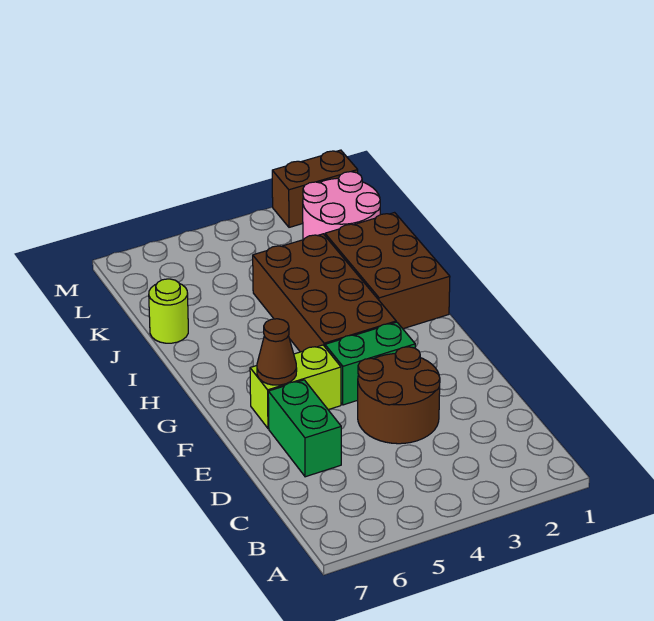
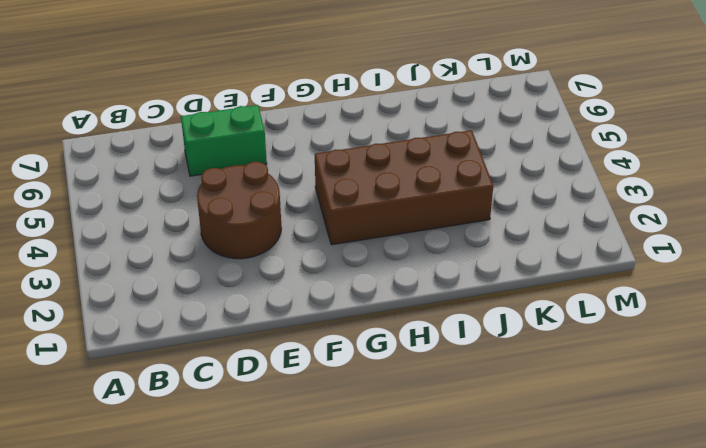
none -> green 1x2 brick [325,322,415,405]
none -> lime 1x2 brick [250,345,341,429]

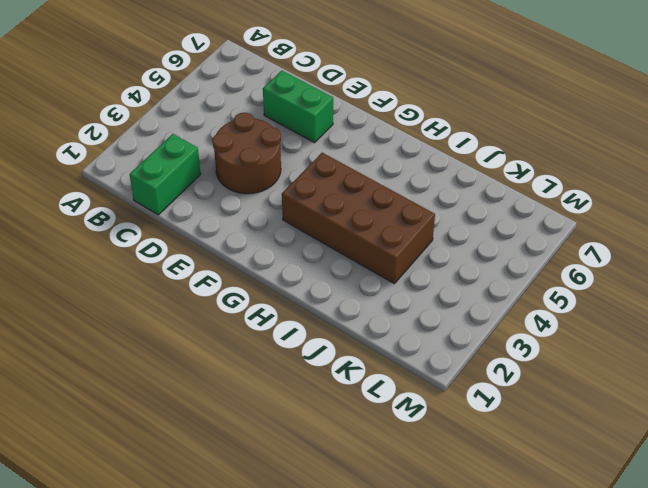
green 1x2 brick [130,134,201,215] -> green 1x2 brick moved to [325,322,415,405]
none -> lime 1x2 brick [250,345,341,429]
none -> brown 2x3 brick [325,213,450,329]

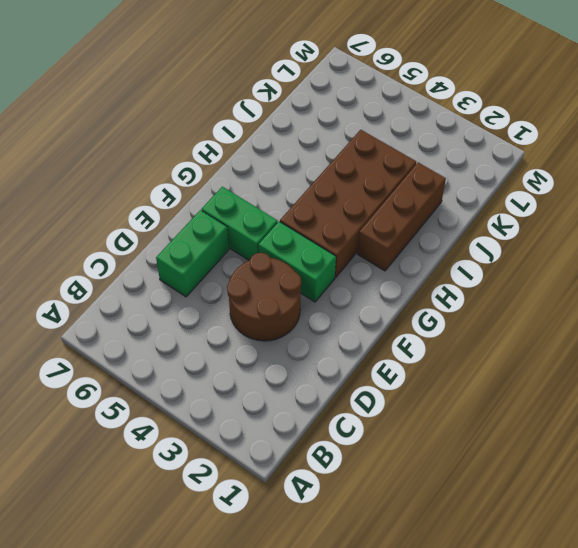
green 1x2 brick [202,187,278,260] -> lime 1x2 brick [250,345,341,429]
brown 1x3 brick [357,163,446,271] -> brown 2x3 brick [325,213,450,329]
none -> lime 1x1 round brick [149,279,188,343]
none -> pink 2x2 round brick [303,172,380,240]

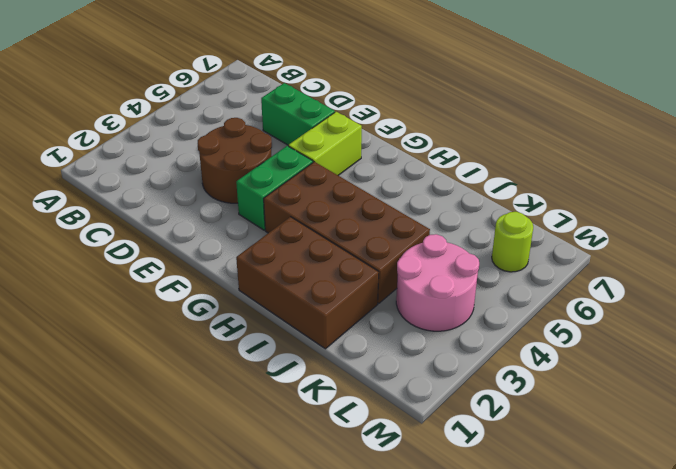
pink 2x2 round brick [396,234,479,331] -> pink 2x2 round brick moved to [303,172,380,240]
lime 1x1 round brick [492,212,533,272] -> lime 1x1 round brick moved to [149,279,188,343]
none -> brown 1x2 brick [272,150,358,227]
none -> brown 1x1 cone [257,319,297,385]

